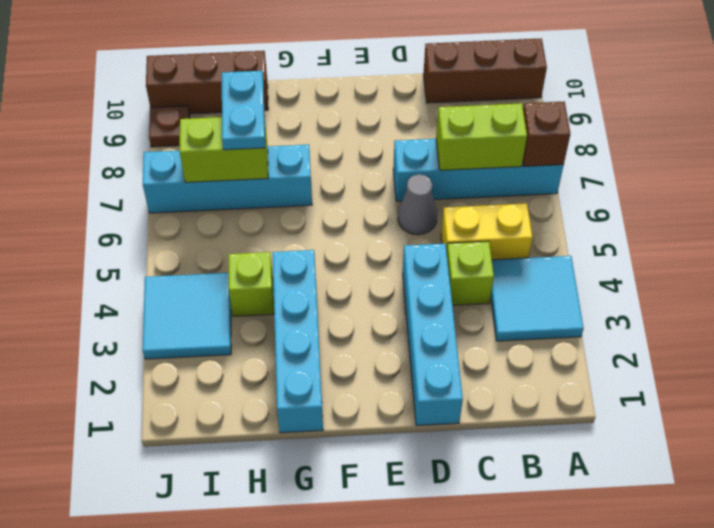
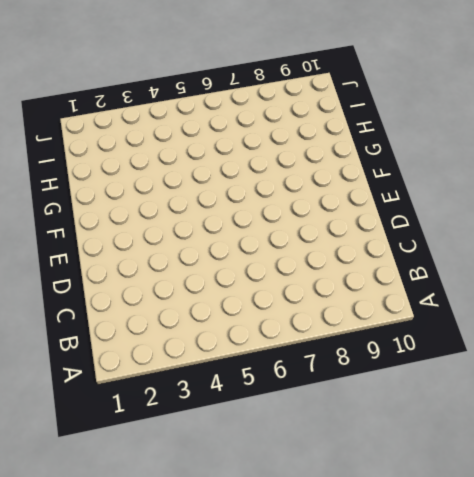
none -> cyan 2x2 tile [491,256,584,341]
none -> cyan 1x4 brick [393,139,564,201]
none -> brown 1x3 brick [423,38,547,103]

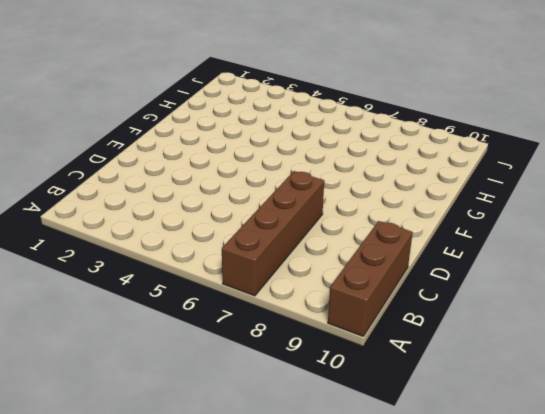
brown 1x4 brick [222,171,324,296] -> cyan 1x4 brick [393,139,564,201]
none -> cyan 2x2 tile [491,256,584,341]
none -> yellow 1x2 brick [441,203,532,260]
none -> lime 1x1 brick [447,241,494,305]

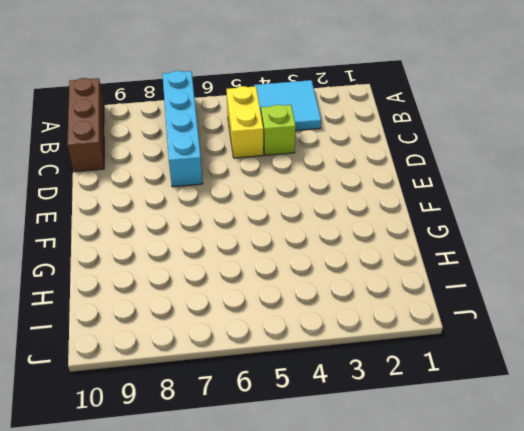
none -> cyan 1x4 brick [403,244,463,426]
none -> grey 1x1 cone [398,174,437,235]
none -> cyan 1x4 brick [273,250,323,433]

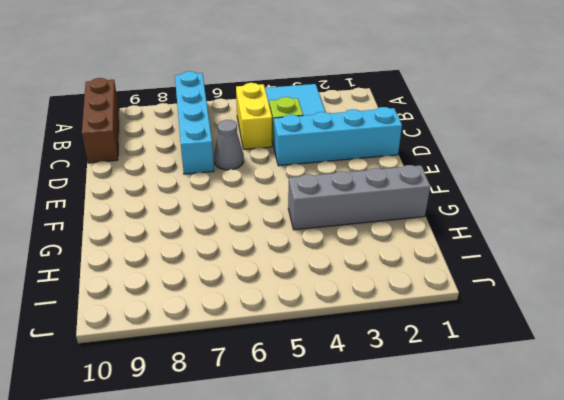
grey 1x4 brick [288,165,430,230] -> cyan 1x4 brick [273,250,323,433]
none -> cyan 1x4 brick [143,145,312,213]
none -> lime 1x1 brick [229,252,274,316]
none -> brown 1x3 brick [146,51,268,114]

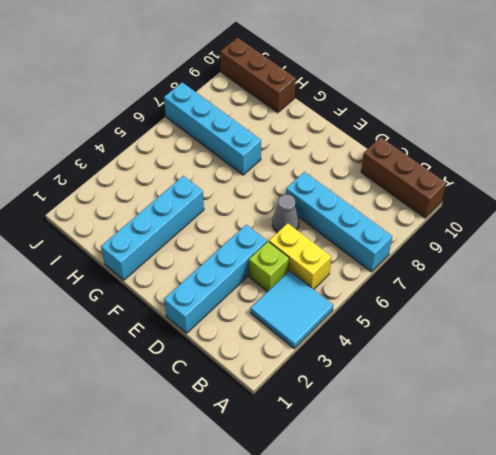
none -> lime 1x1 brick [229,252,274,316]
none -> cyan 2x2 tile [143,273,231,359]
none -> brown 1x1 plate [149,106,190,147]

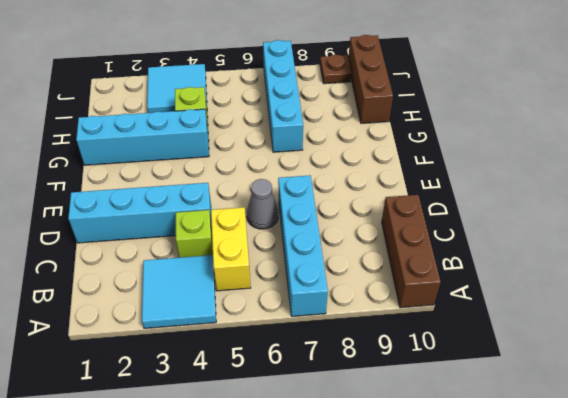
none -> brown 1x1 brick [523,102,570,166]
none -> lime 1x2 brick [436,103,527,170]
none -> lime 1x2 brick [180,117,268,182]

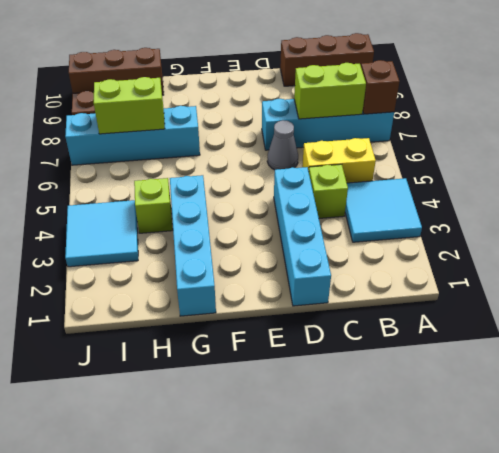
none -> cyan 1x2 plate [222,71,265,150]

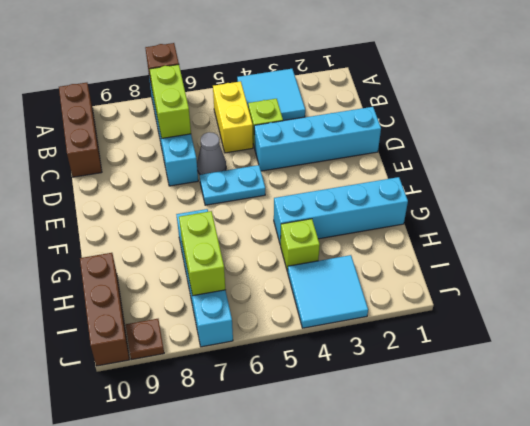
cyan 1x2 plate [200,165,265,205] -> cyan 1x2 plate moved to [222,71,265,150]

